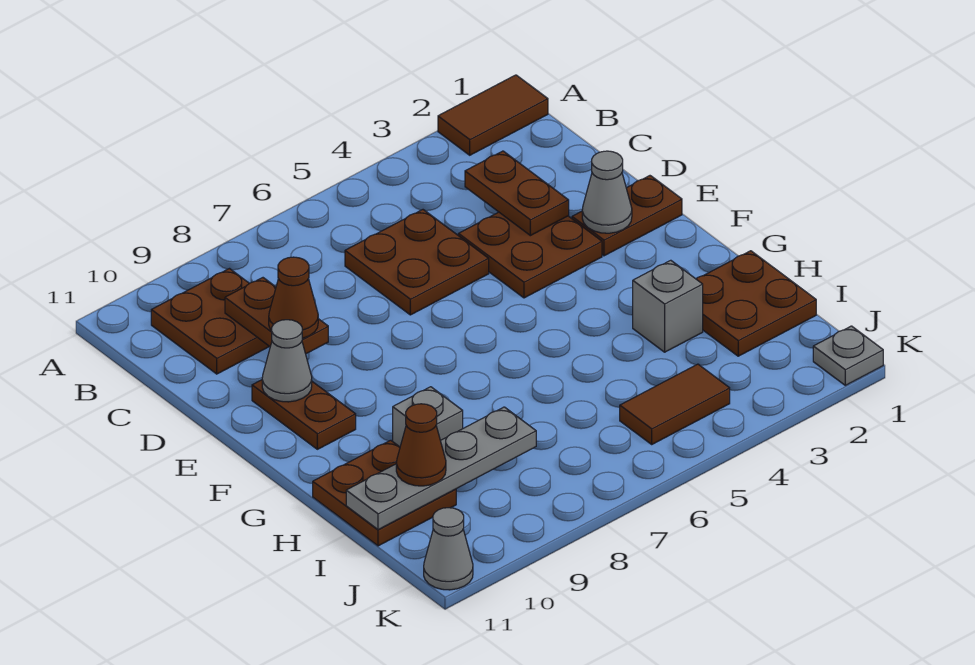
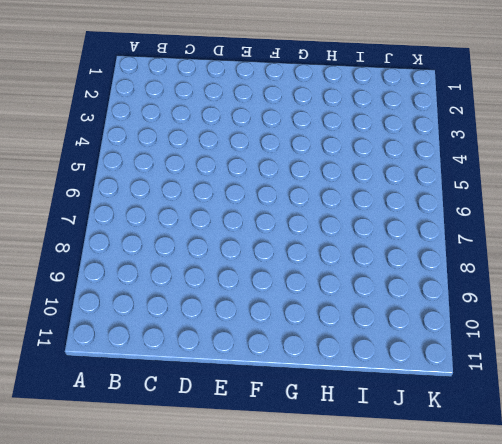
none -> brown 1x2 tile [438,75,548,155]
none -> brown 2x2 plate [151,269,269,374]
none -> brown 2x2 plate [345,210,489,315]

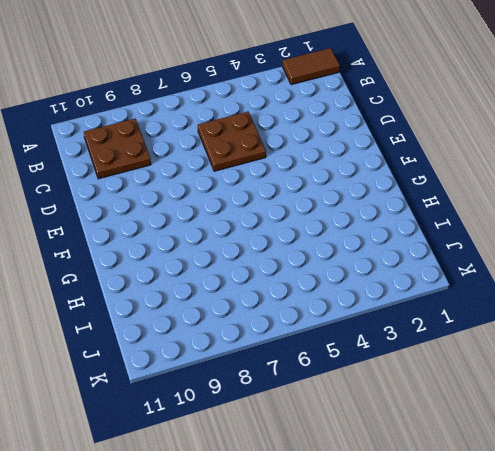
none -> brown 2x2 plate [458,212,602,298]
none -> brown 1x2 plate [572,176,682,256]
none -> brown 1x2 plate [252,380,356,449]

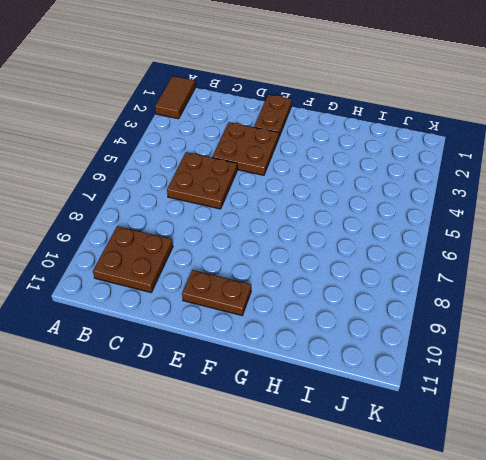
none -> brown 2x2 plate [696,251,816,356]
none -> grey 1x1 brick [633,260,703,352]
none -> grey 1x1 brick [393,387,463,447]

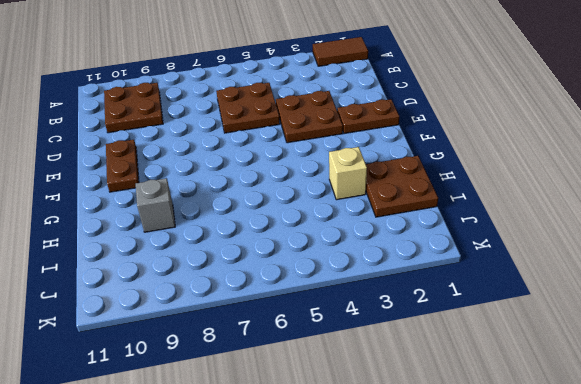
tan 1x1 brick [329,147,367,200] -> grey 1x1 brick [633,260,703,352]
none -> brown 2x2 plate [313,440,456,546]
none -> brown 1x2 tile [620,364,730,444]
none -> grey 1x1 plate [813,326,883,385]

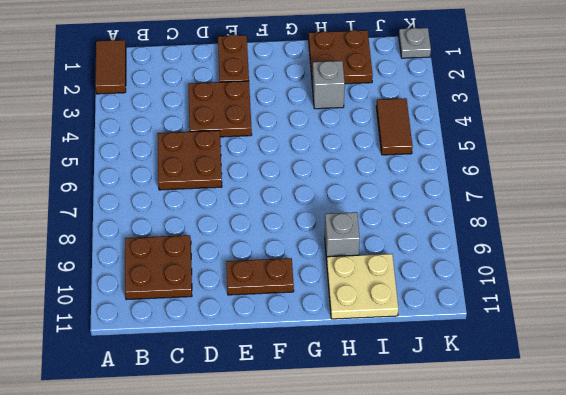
tan 2x2 plate [327,254,398,319] -> brown 2x2 plate [313,440,456,546]
none -> grey 1x1 cone [424,508,473,590]
none -> brown 1x2 plate [465,151,569,236]
none -> brown 1x2 plate [225,278,328,354]

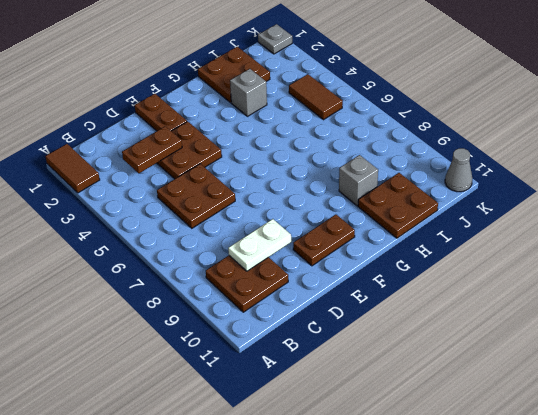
white 1x2 plate [228,219,291,271] -> brown 1x2 plate [225,278,328,354]
none -> grey 1x1 cone [582,151,632,233]
none -> grey 1x1 cone [262,320,312,402]
none -> grey 1x4 plate [346,407,536,530]

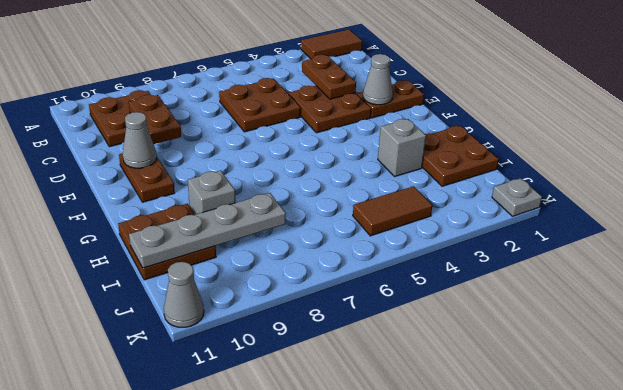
none -> brown 1x1 cone [269,257,318,338]
none -> brown 1x1 cone [396,404,446,486]

